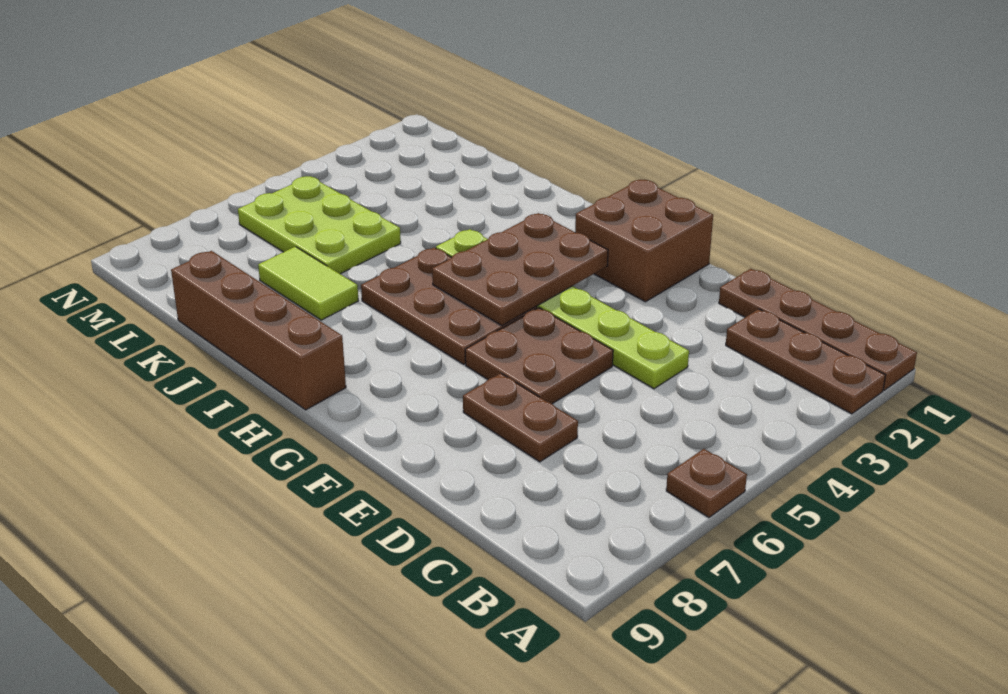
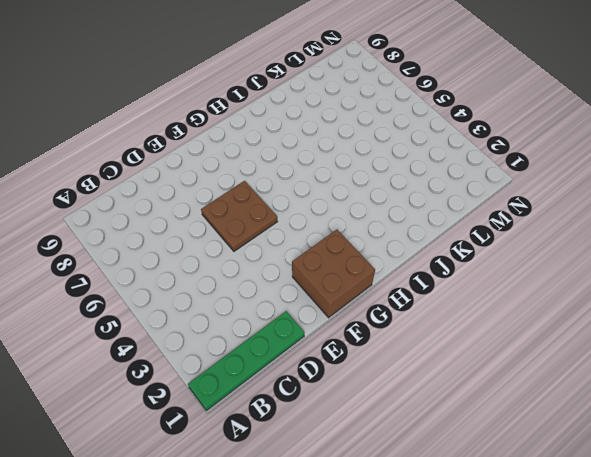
green 1x4 plate [188,311,304,411] -> brown 1x4 plate [719,269,917,390]
none -> brown 1x3 plate [726,309,885,414]
none -> brown 1x1 plate [666,449,747,517]
none -> lime 1x6 plate [436,229,689,389]

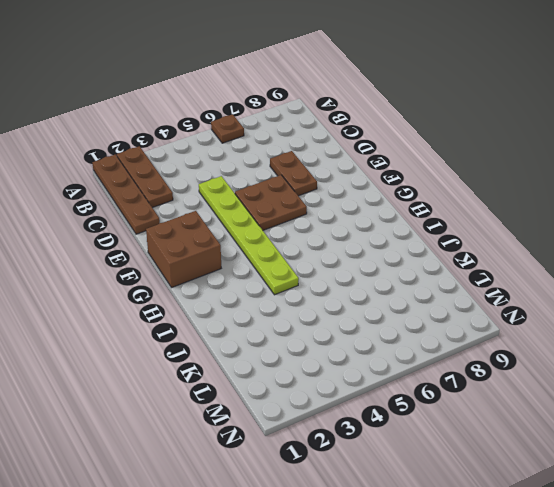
none -> brown 2x3 plate [361,248,537,364]
none -> brown 1x4 brick [171,251,346,410]
none -> lime 1x2 tile [258,247,358,320]

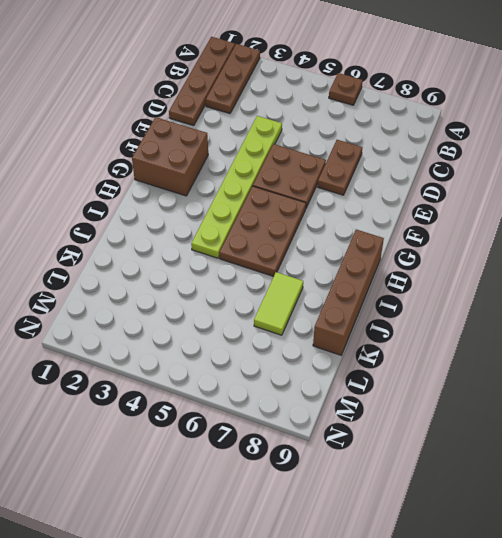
none -> lime 2x3 plate [238,176,401,274]
none -> brown 2x3 plate [432,213,608,326]

